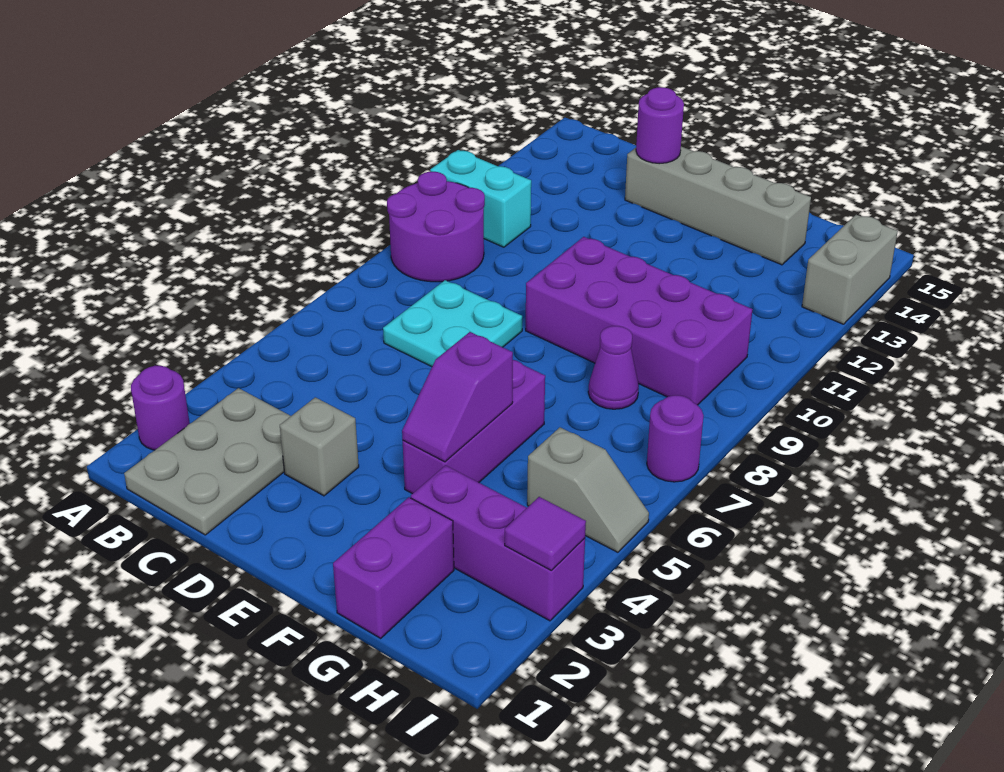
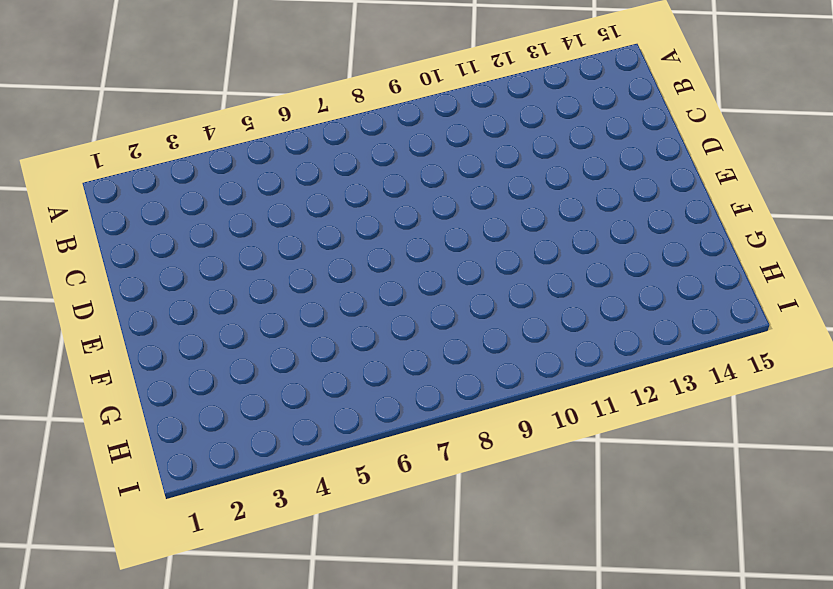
none -> purple 1x1 round brick [131,366,190,450]
none -> purple 2x2 round brick [387,172,485,282]
none -> cyan 1x2 brick [430,150,531,247]

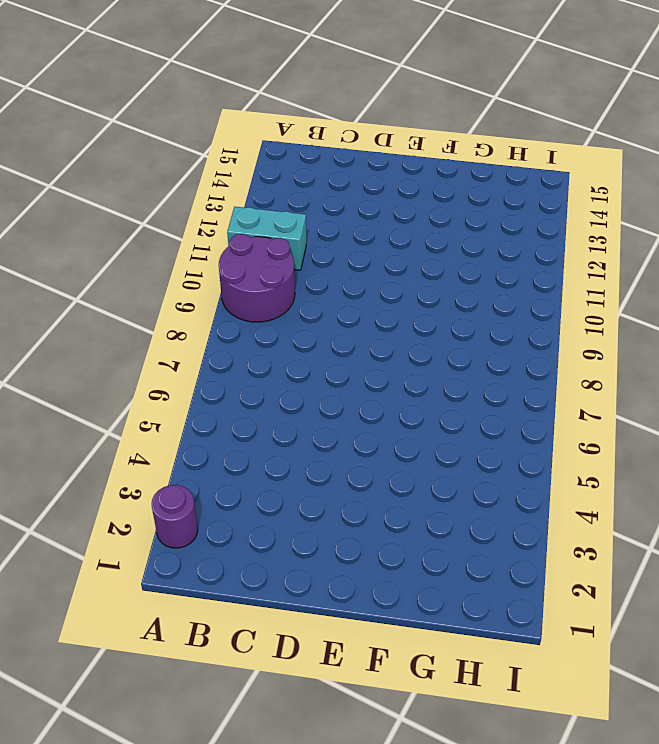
none -> grey 2x3 plate [124,388,291,535]
none -> cyan 2x2 plate [383,280,522,367]
none -> grey 1x1 brick [280,397,359,496]

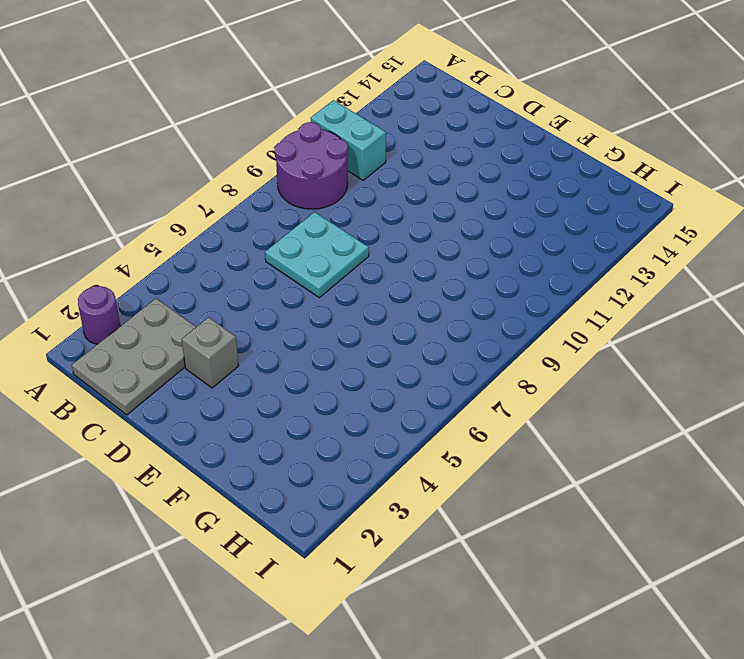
none -> grey 1x4 brick [625,147,811,265]
none -> purple 2x4 brick [526,237,753,405]
none -> purple 1x3 brick [403,360,545,494]

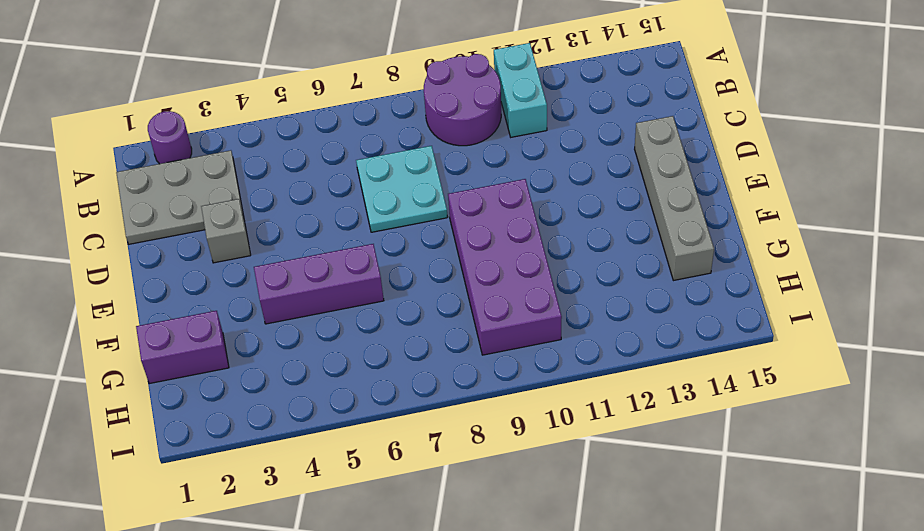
none -> purple 1x3 brick [411,465,585,621]
none -> purple 1x1 cone [588,326,639,409]
none -> grey 1x2 slope [527,427,649,552]

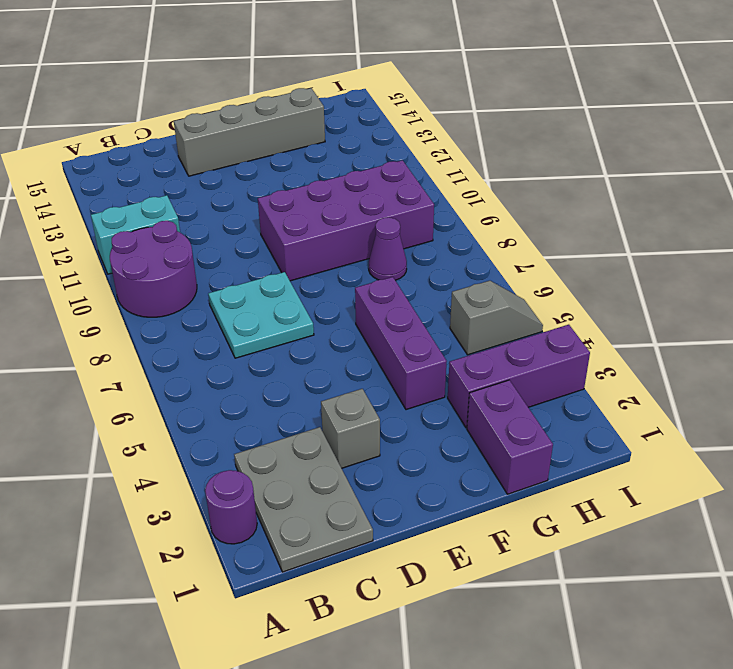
none -> purple 1x1 round brick [647,395,704,482]
none -> grey 1x2 brick [802,215,898,324]
none -> purple 1x1 round brick [636,87,684,164]

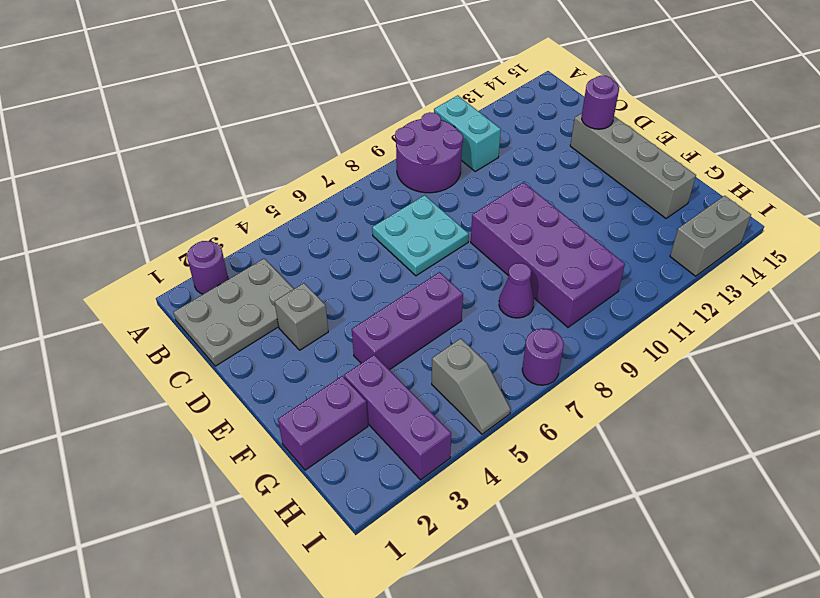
none -> purple 1x2 slope [402,332,513,462]
none -> purple 1x1 tile [505,497,586,570]

